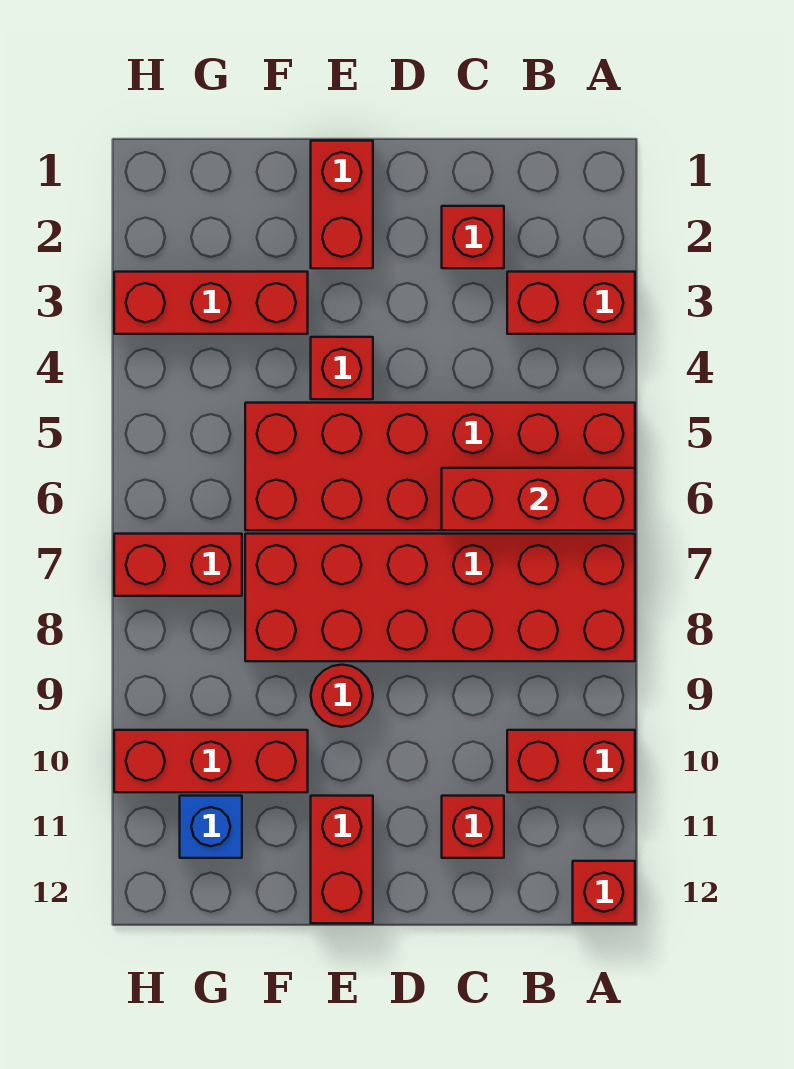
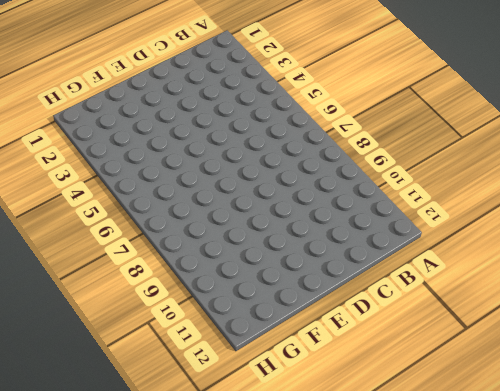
none -> red 1x2 brick [507,272,635,334]
none -> red 2x6 brick [245,403,635,530]
none -> red 2x6 brick [245,534,635,661]

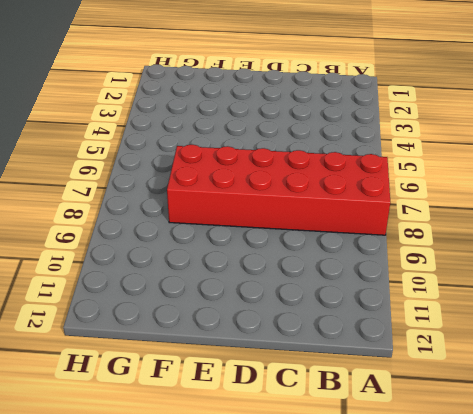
none -> red 1x2 brick [507,272,635,334]
none -> red 2x6 brick [245,403,635,530]
none -> red 1x2 brick [507,730,635,792]

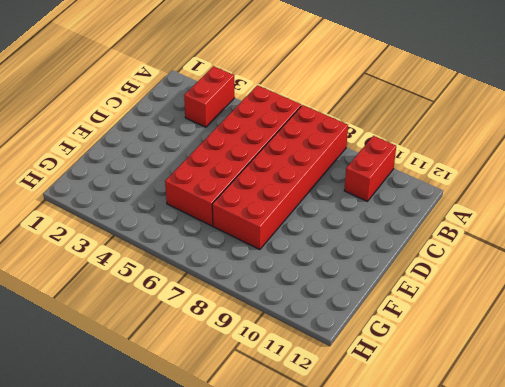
none -> red 1x1 brick [573,861,635,923]
none -> red 1x1 brick [442,206,504,268]
none -> red 1x1 brick [442,796,504,858]

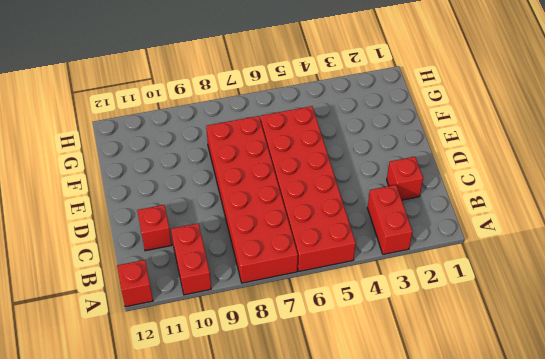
none -> red 1x2 brick [311,141,373,268]
none -> red 1x1 brick [311,337,373,399]
none -> red 1x1 round brick [311,665,373,727]

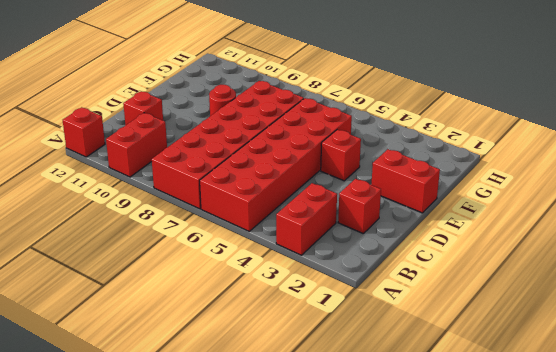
none -> red 1x2 brick [311,796,373,923]
none -> red 1x3 brick [114,272,308,334]
none -> red 1x3 brick [114,730,308,792]

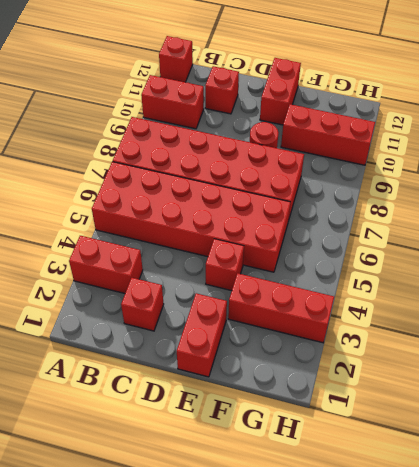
none -> red 1x2 brick [114,534,242,596]
none -> blue 1x1 brick [180,796,242,858]
none -> red 1x3 brick [442,468,635,530]

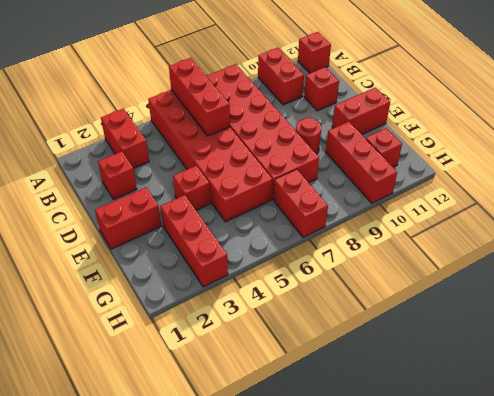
red 1x1 brick [366,128,402,167] -> blue 1x1 brick [180,796,242,858]

